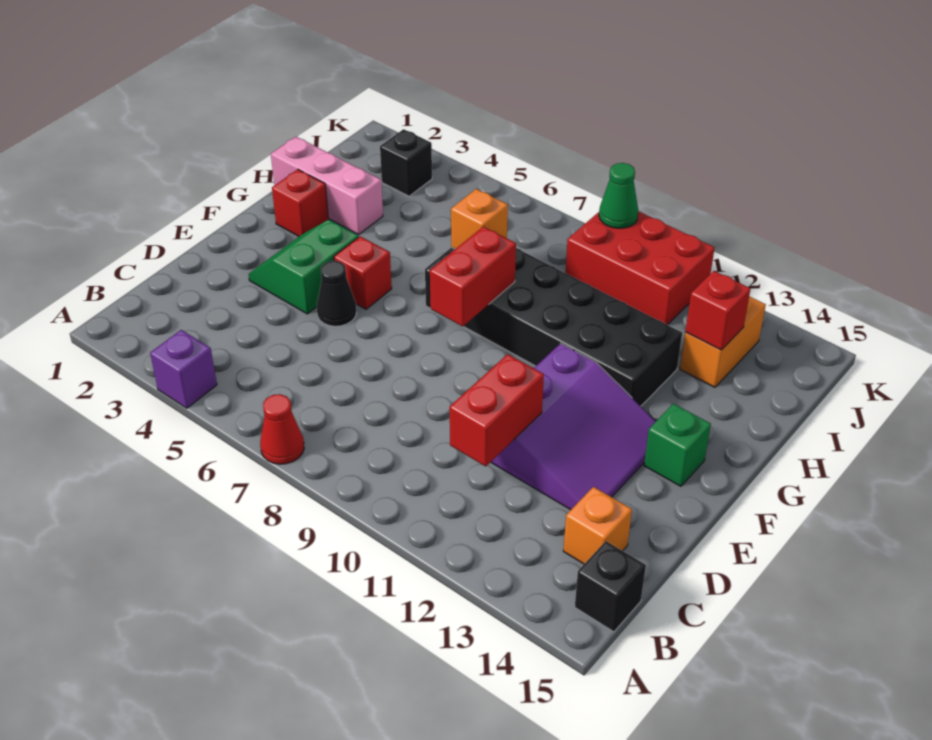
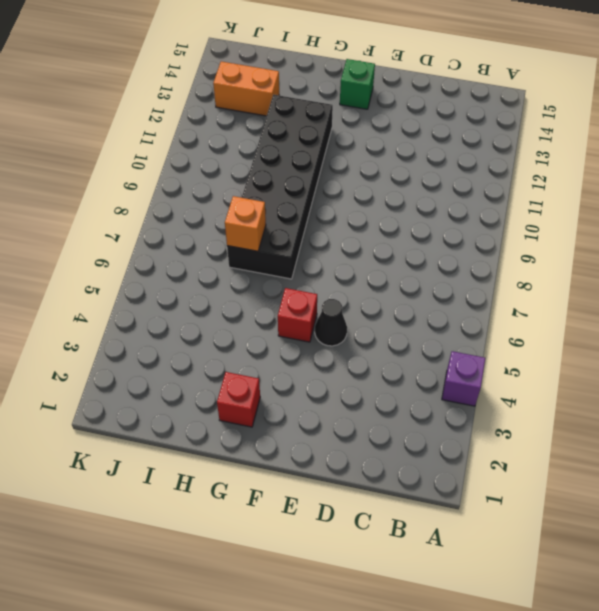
none -> red 1x1 cone [260,394,304,464]
none -> black 1x1 brick [575,541,646,632]
none -> orange 1x1 brick [563,487,632,564]

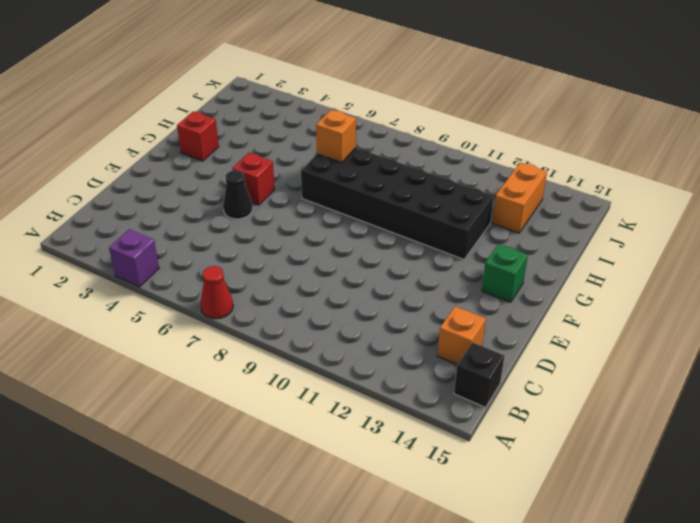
none -> purple 3x3 slope [491,343,656,510]
none -> green 2x2 slope [249,220,359,314]
none -> pink 1x3 brick [271,137,383,234]

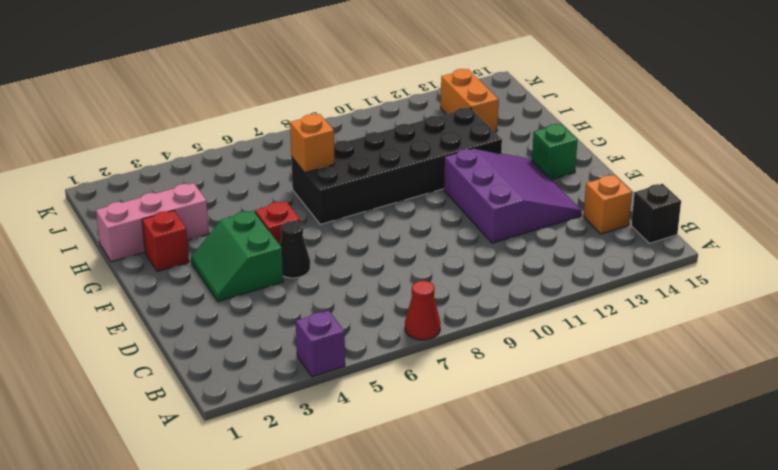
none -> black 1x1 brick [380,129,432,196]
none -> red 2x3 brick [565,211,714,325]
none -> red 1x2 brick [450,354,544,467]

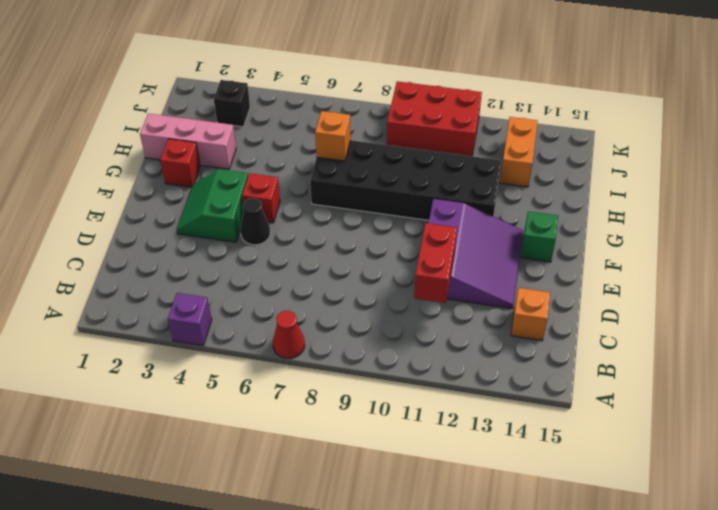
none -> black 1x1 brick [575,541,646,632]
none -> red 1x2 brick [430,227,516,326]
none -> red 1x1 brick [685,271,751,350]

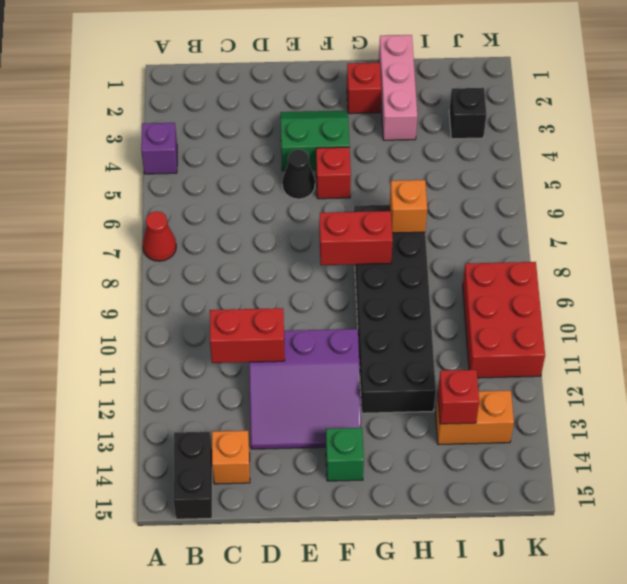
black 1x2 brick [173,432,212,519] -> black 1x1 brick [575,541,646,632]
none -> green 1x1 cone [599,163,638,228]

